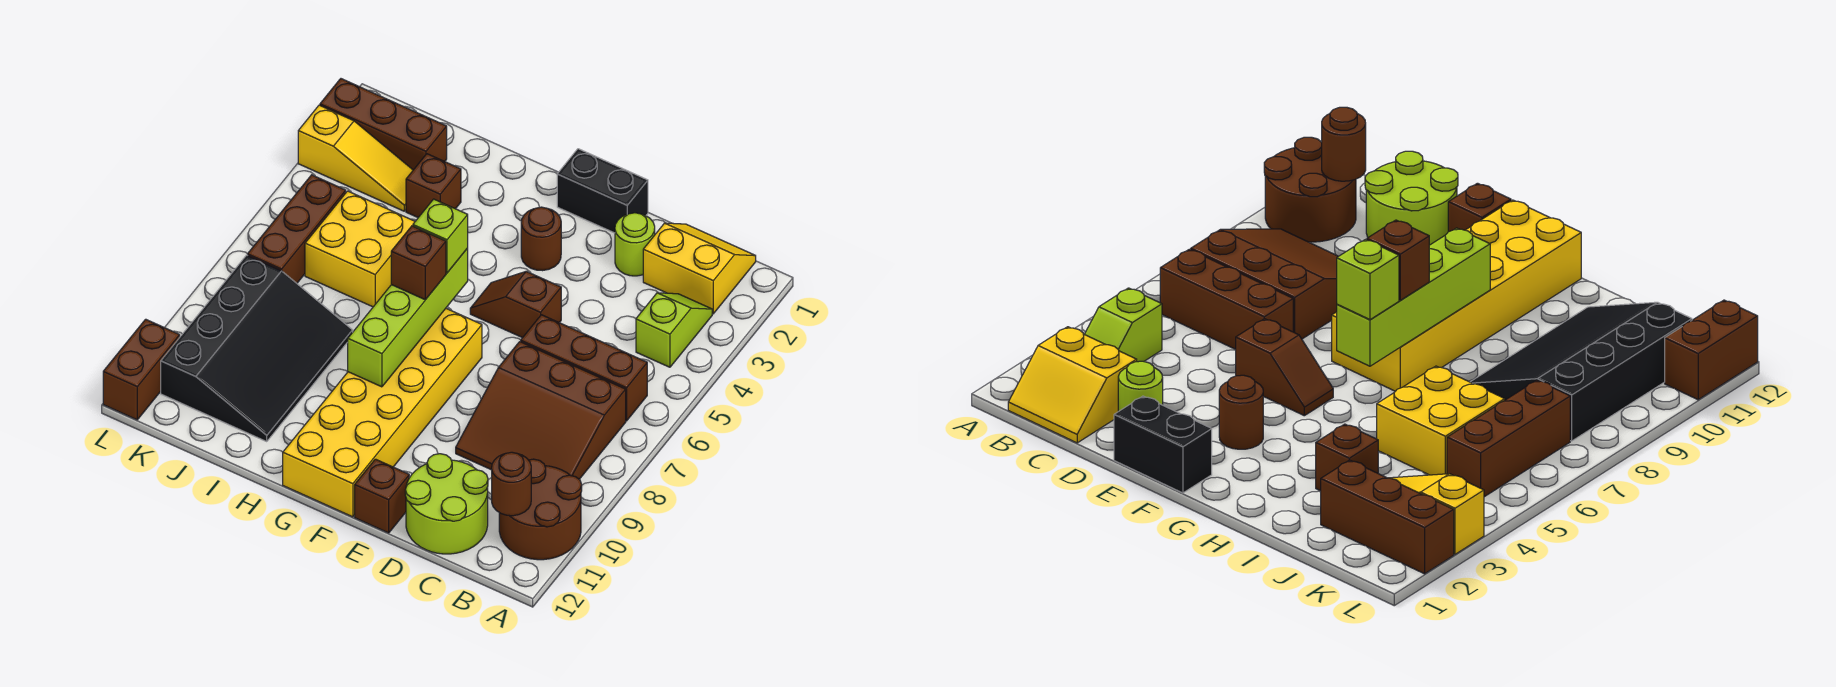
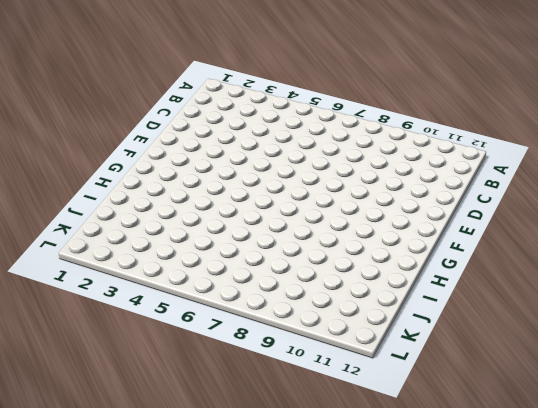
none -> brown 2x2 round brick [499,459,582,560]
none -> yellow 2x2 slope [643,223,756,314]
none -> lime 1x2 slope [636,293,712,367]

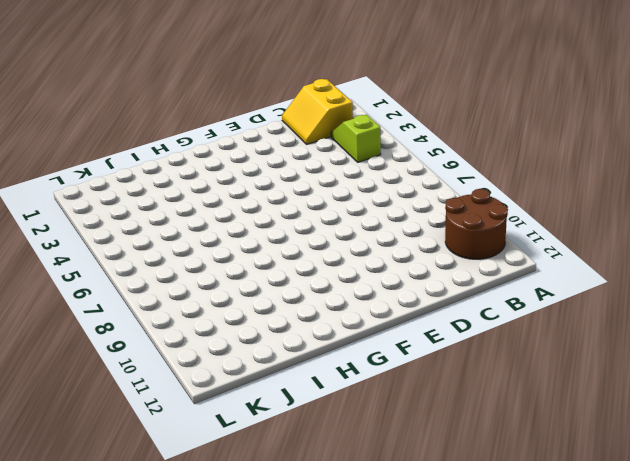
yellow 2x2 slope [282,79,353,144] -> yellow 2x2 slope turned to [643,223,756,314]
none -> brown 1x3 brick [521,315,647,421]
none -> brown 3x3 slope [456,342,626,479]
none -> lime 2x2 round brick [405,454,488,554]

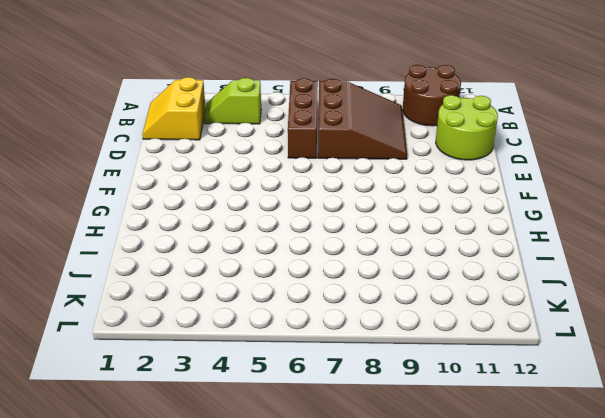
none -> lime 1x1 round brick [615,213,655,276]
none -> black 1x2 brick [557,149,648,233]
none -> brown 1x2 slope [470,271,561,338]

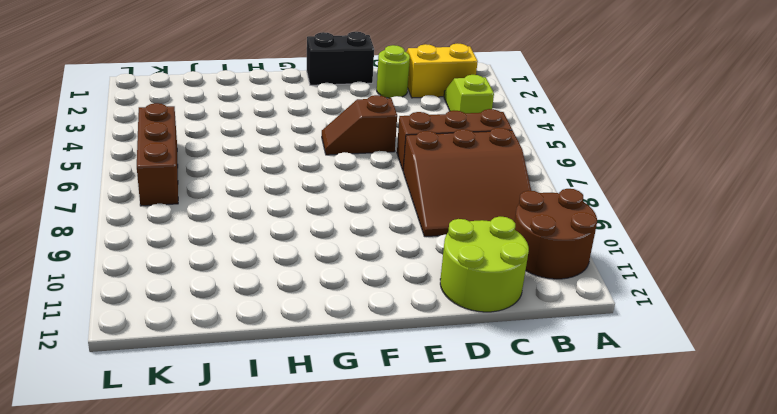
none -> brown 1x1 brick [355,459,409,533]
none -> brown 1x1 round brick [521,207,561,271]
none -> yellow 2x6 brick [283,309,482,517]

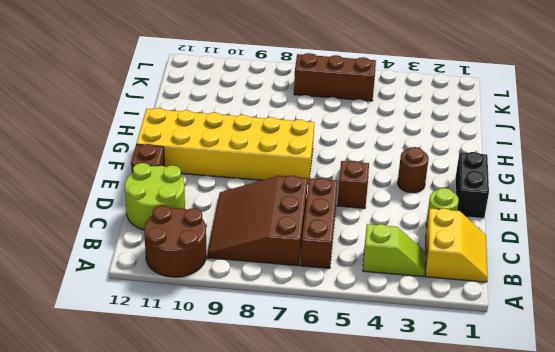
none -> brown 1x1 brick [406,154,461,218]
none -> yellow 2x2 brick [305,191,415,307]
none -> black 3x4 slope [161,255,353,441]

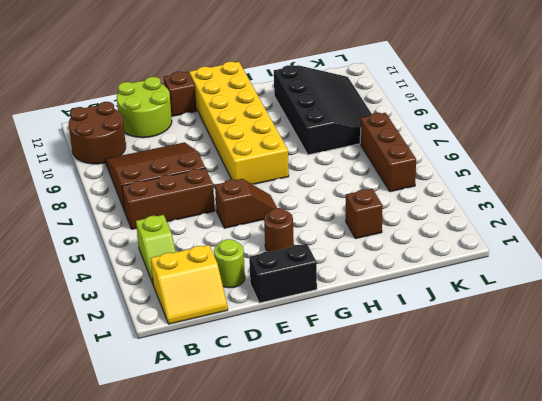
black 3x4 slope [274,65,372,155] -> black 3x4 slope turned to [161,255,353,441]
none -> yellow 2x2 brick [305,191,415,307]
none -> brown 1x3 brick [320,79,447,170]
none -> yellow 1x3 slope [298,105,413,211]

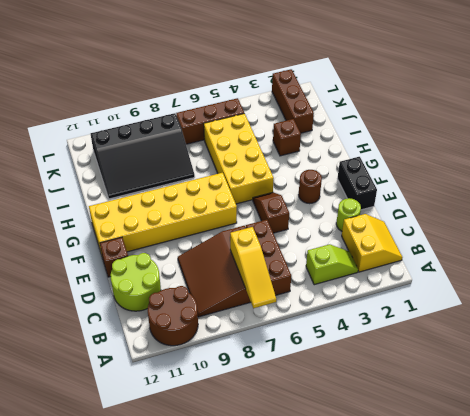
yellow 1x3 slope [230,227,276,308] -> yellow 1x3 slope moved to [298,105,413,211]
yellow 2x4 brick [204,114,274,204] -> yellow 2x2 brick [305,191,415,307]
none -> brown 1x2 brick [103,319,180,420]
none -> brown 1x1 round brick [492,452,531,516]
none -> lime 1x4 brick [348,248,468,387]

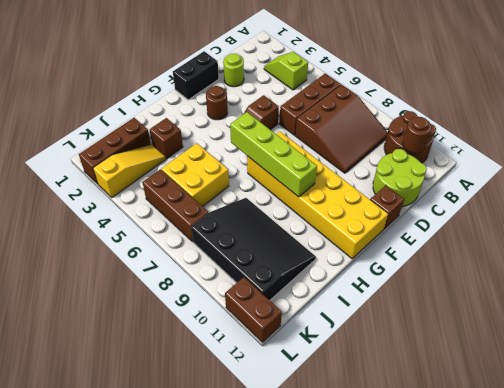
none -> yellow 2x2 slope [643,223,756,314]
none -> lime 1x1 brick [413,199,468,273]
none -> brown 1x1 brick [391,226,446,300]

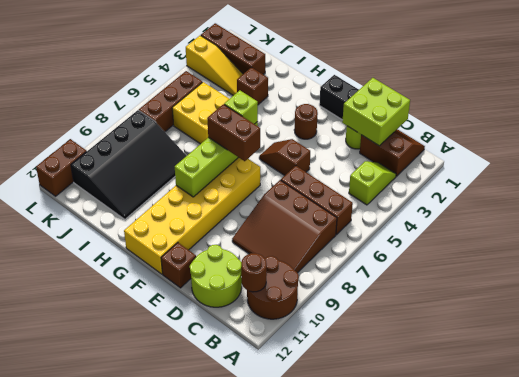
brown 2x2 slope [360,129,425,176] -> yellow 2x2 slope [643,223,756,314]
lime 2x2 brick [342,78,410,146] -> none
brown 1x2 brick [207,104,260,161] -> brown 1x1 brick [391,226,446,300]

